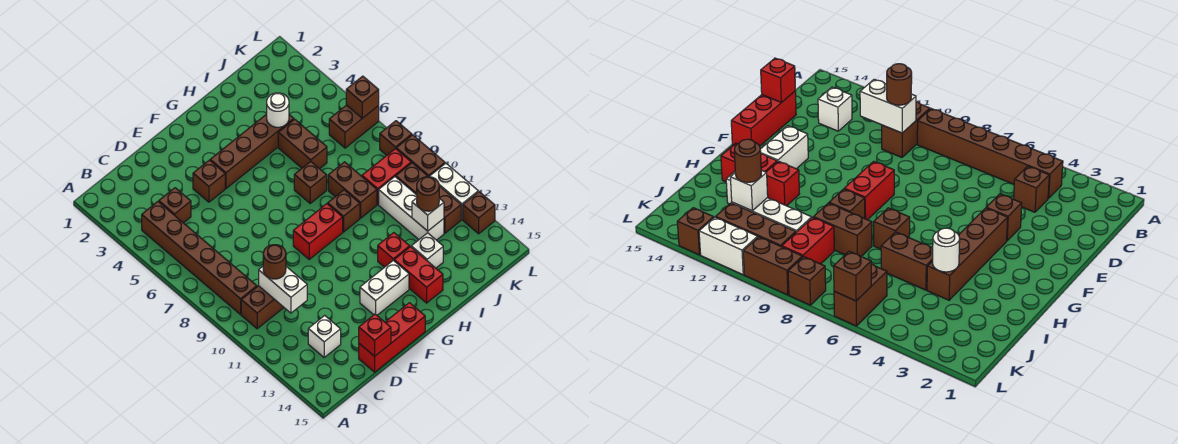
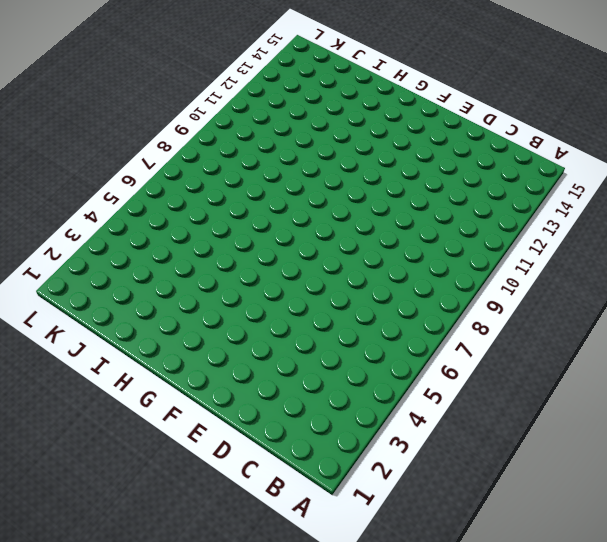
none -> brown 1x6 brick [142,202,257,314]
none -> brown 1x2 brick [241,286,284,329]
none -> brown 1x1 brick [159,188,191,223]
none -> white 1x1 brick [308,315,341,357]

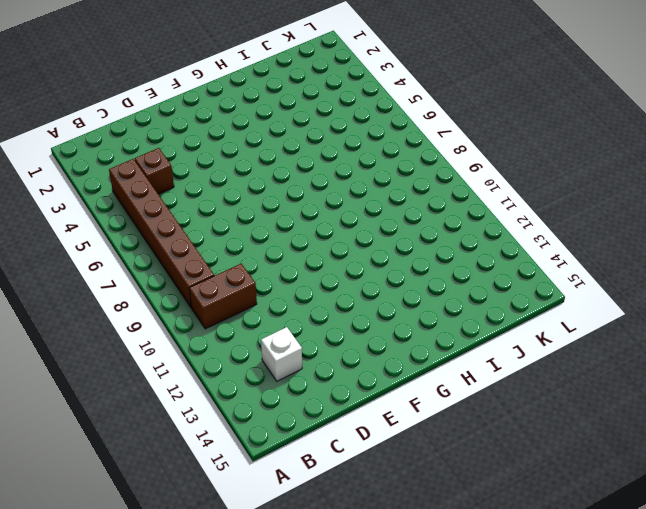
none -> red 1x3 brick [359,303,425,372]
none -> brown 1x1 brick [193,160,225,202]
none -> brown 1x4 brick [210,114,294,188]
none -> red 1x2 brick [293,204,343,259]

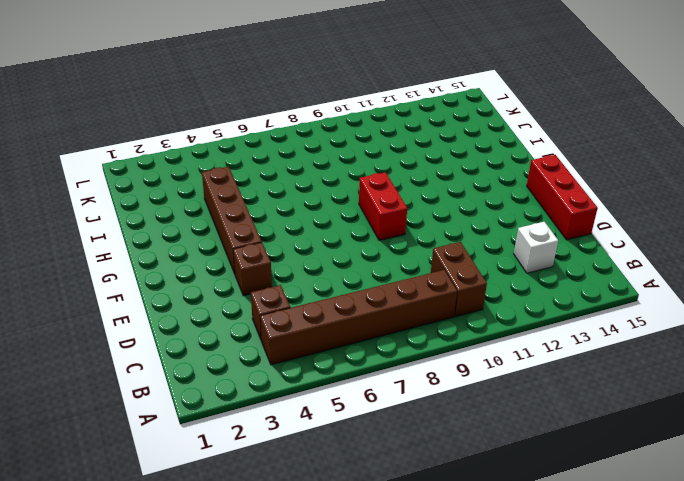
none -> white 1x2 brick [360,260,409,315]
none -> brown 1x1 brick [294,162,327,203]
none -> brown 1x1 brick [328,190,360,232]
none -> red 1x1 brick [378,233,410,267]

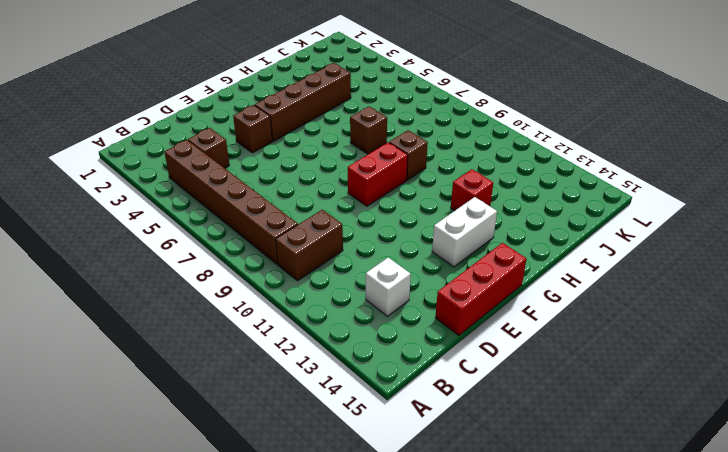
none -> red 1x2 brick [394,247,443,303]
none -> brown 1x2 brick [278,119,327,169]
none -> brown 1x2 brick [328,162,377,218]
none -> white 1x1 brick [411,233,443,268]

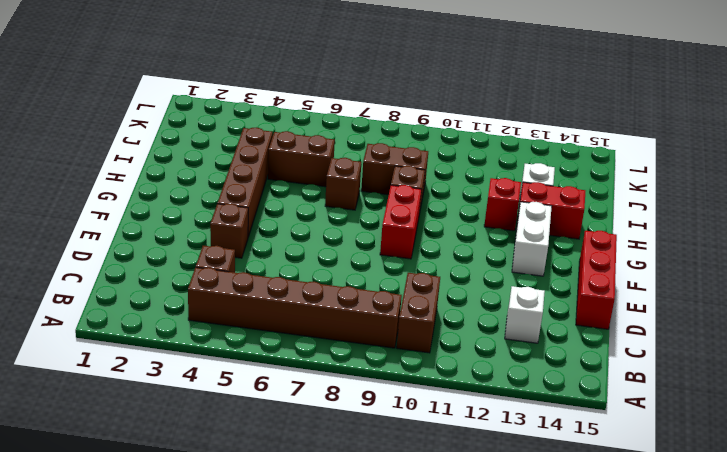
none -> red 1x2 brick [362,148,411,204]
none -> white 1x3 brick [379,177,444,240]
none -> brown 1x2 brick [329,105,379,148]
none -> brown 1x3 brick [396,163,461,233]

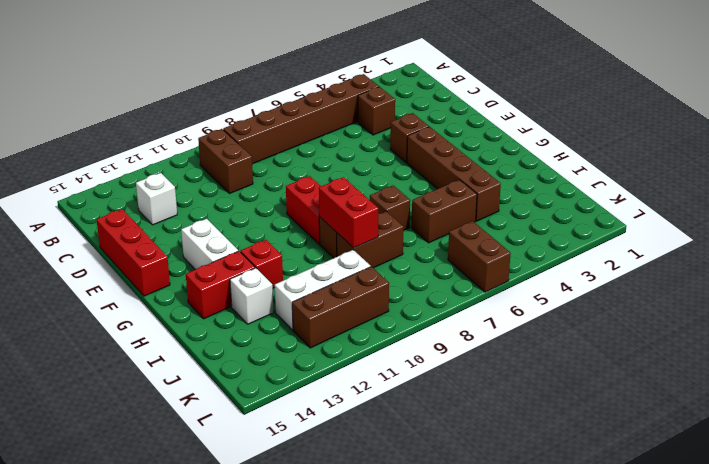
red 1x2 brick [319,177,378,248] -> red 1x2 brick moved to [362,148,411,204]
none -> brown 1x1 brick [380,121,412,155]
none -> brown 1x2 brick [396,135,445,177]
none -> white 1x2 brick [430,163,478,219]
none -> brown 1x1 brick [463,192,495,234]

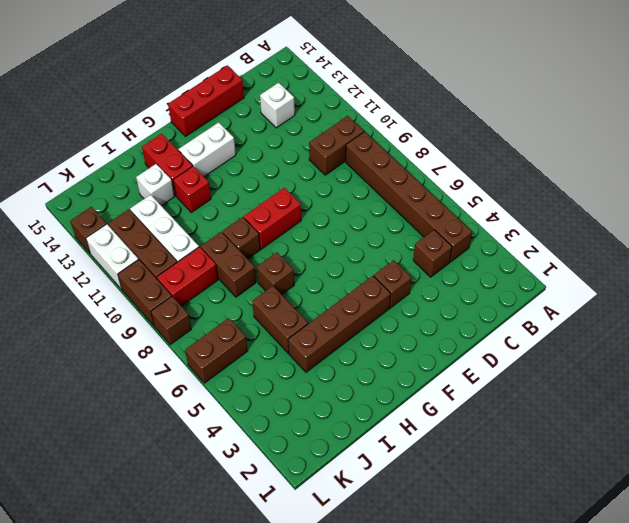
none -> white 1x2 brick [259,267,307,313]
none -> red 1x1 brick [359,314,391,356]
none -> white 1x1 round brick [267,93,289,127]
none -> white 1x1 brick [412,198,444,231]

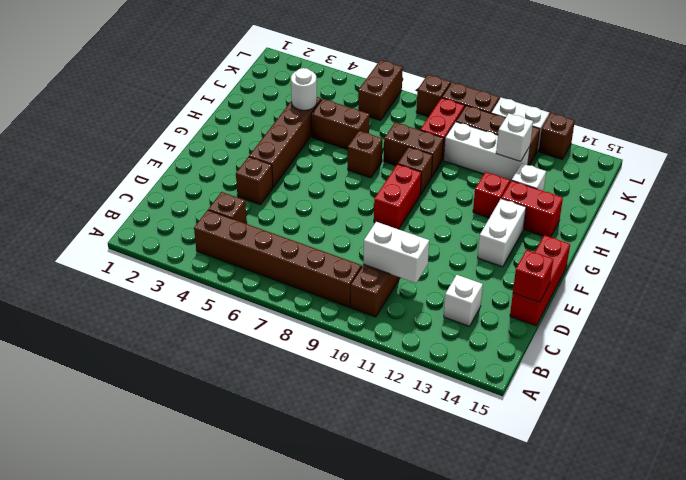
none -> brown 1x1 brick [346,76,379,118]
none -> brown 1x1 round brick [263,245,286,279]
none -> brown 1x1 round brick [417,177,439,211]

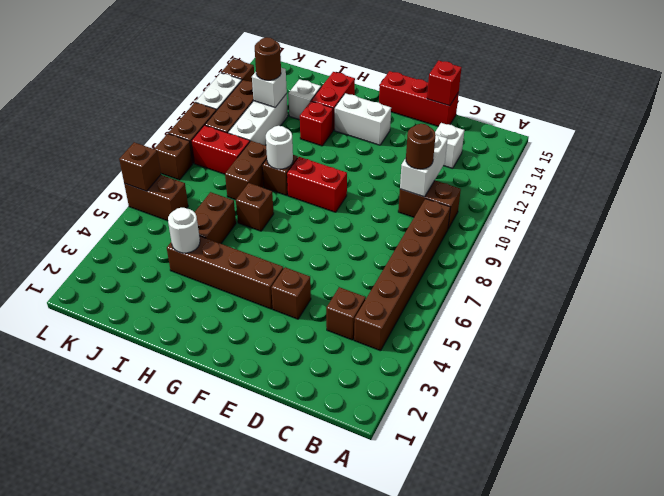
white 1x1 round brick [266,126,293,169] -> none

